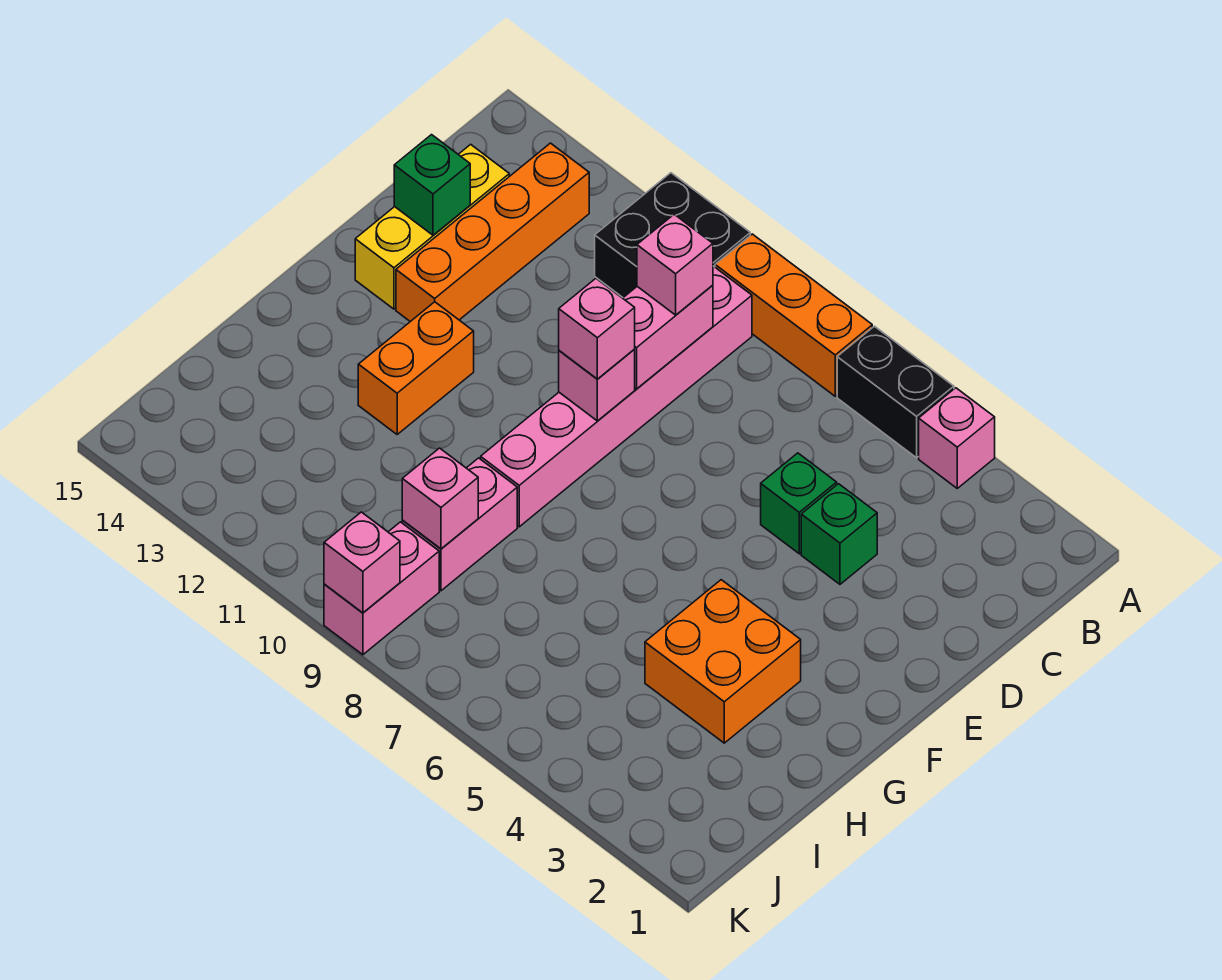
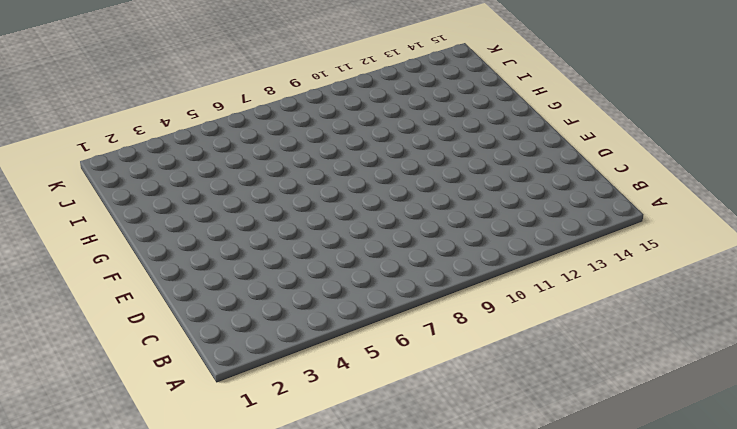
none -> pink 1x1 brick [919,388,995,488]
none -> black 1x2 brick [837,326,954,458]
none -> orange 1x3 brick [715,234,872,396]

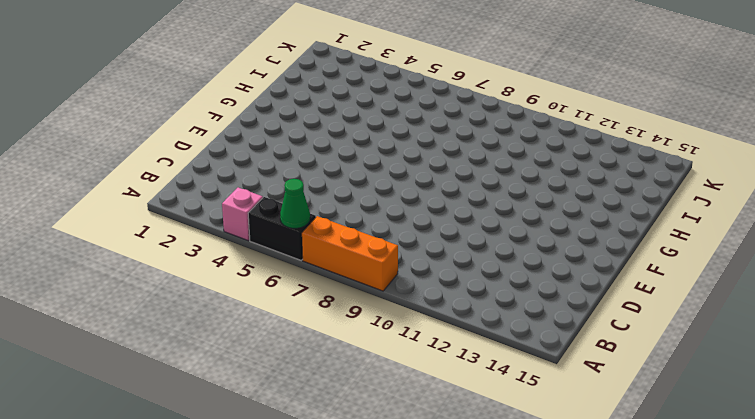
green 1x1 cone [280,179,310,228] -> none
none -> black 2x2 brick [595,173,750,297]
none -> pink 1x6 brick [481,266,752,527]
none -> orange 1x4 brick [396,143,589,322]

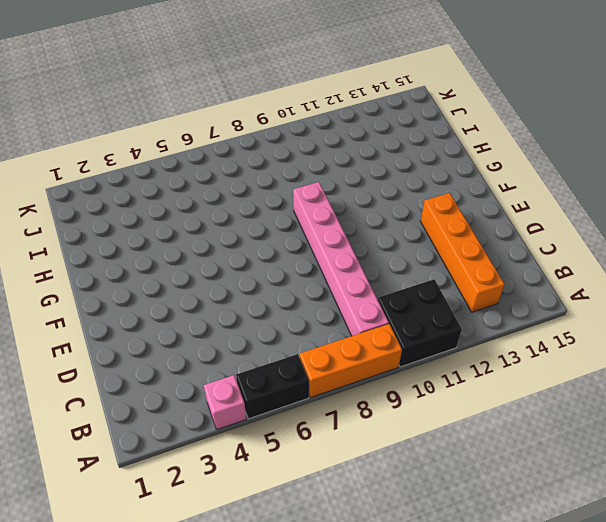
none -> yellow 1x3 brick [355,144,509,309]
none -> green 1x1 brick [801,484,877,584]
none -> green 1x1 brick [761,453,837,554]

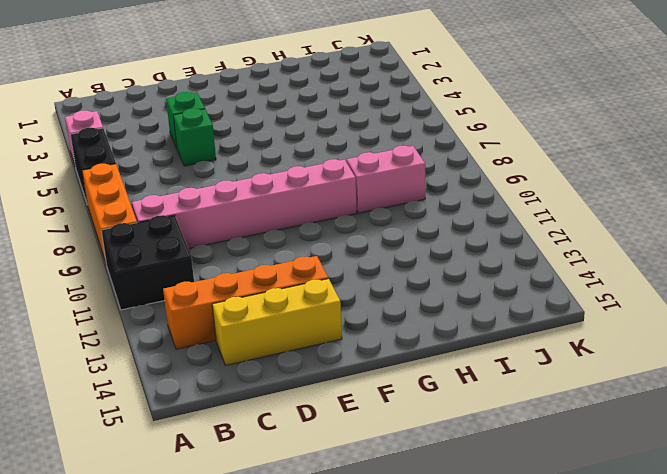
none -> orange 1x2 brick [358,302,474,434]
none -> orange 2x2 brick [645,580,801,743]
none -> pink 1x2 brick [324,522,439,655]

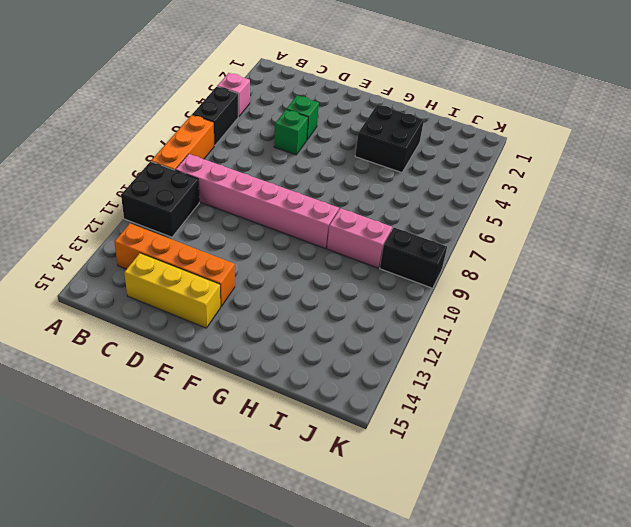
black 2x2 brick [355,105,424,173] -> orange 2x2 brick [645,580,801,743]
black 1x2 brick [380,228,447,288] -> pink 1x2 brick [324,522,439,655]
none -> orange 1x2 brick [358,302,474,434]
none -> pink 1x2 brick [623,285,713,389]
none -> green 1x1 brick [394,135,470,235]

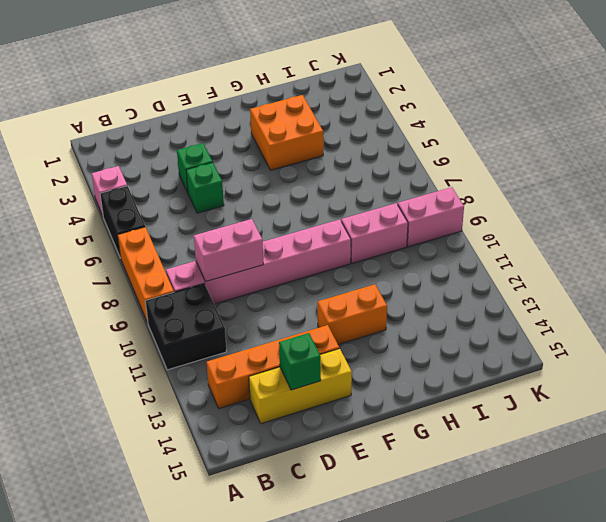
none -> pink 1x1 brick [559,349,635,421]
none -> pink 1x1 brick [402,448,478,549]
none -> pink 1x1 brick [324,512,400,613]

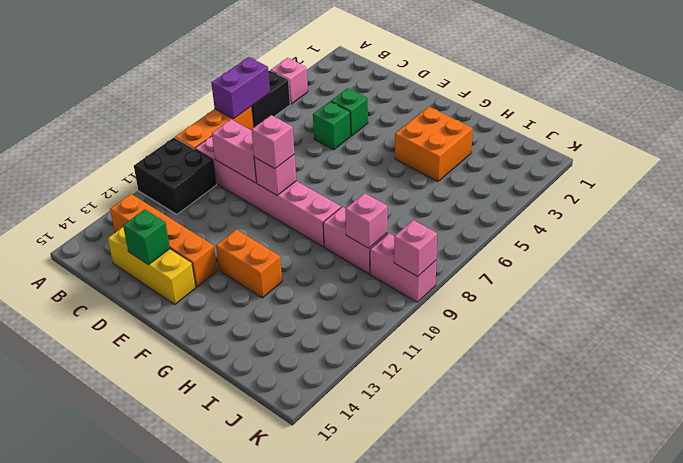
purple 1x2 brick [211,57,270,119] -> none
none -> pink 1x1 brick [637,214,713,315]

